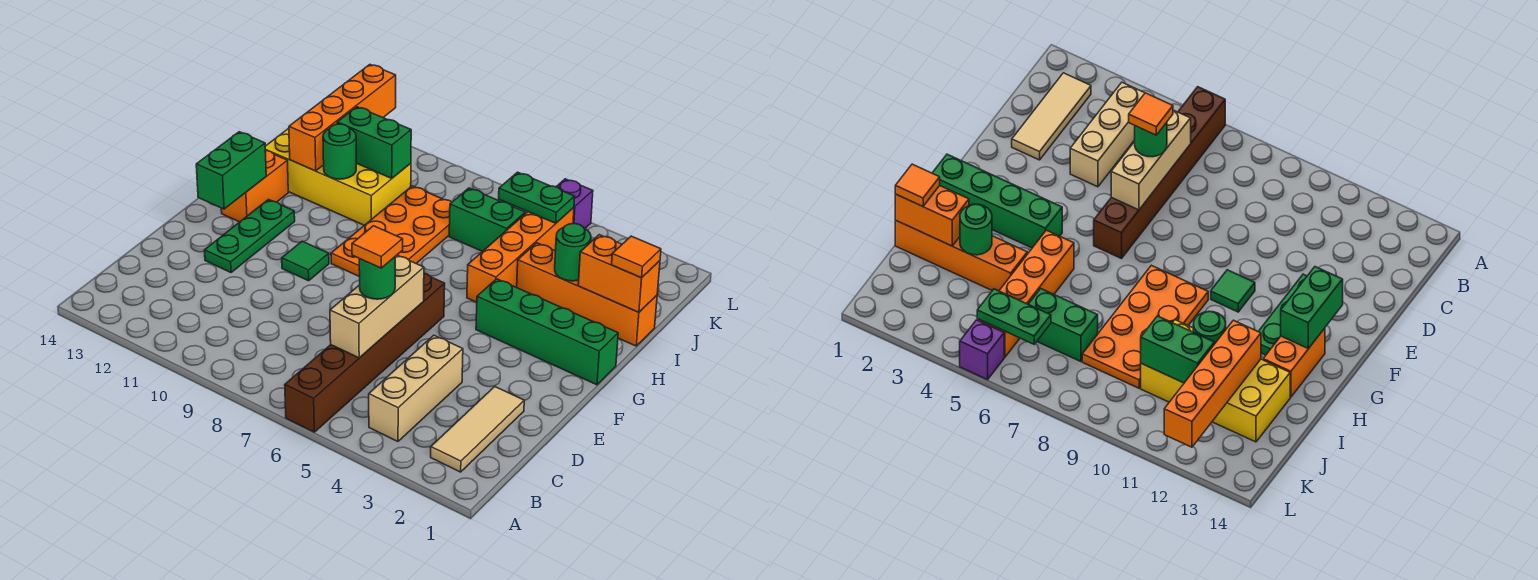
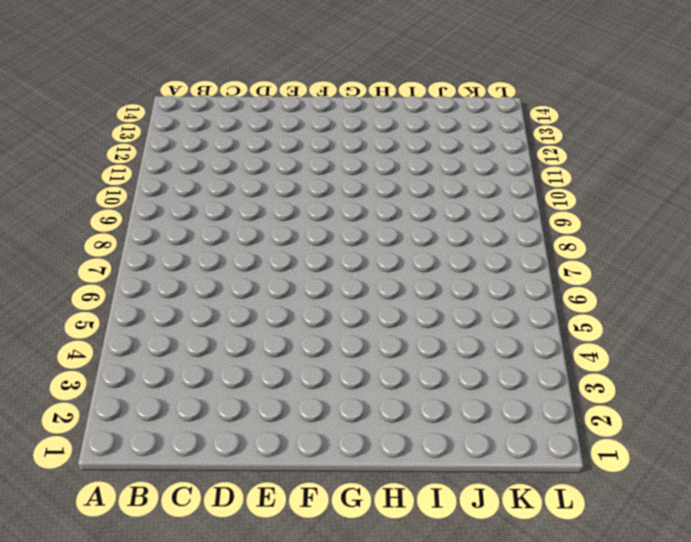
none -> brown 1x6 brick [285,273,445,432]
none -> tan 1x3 tile [431,387,524,472]
none -> tan 1x3 brick [369,335,463,441]

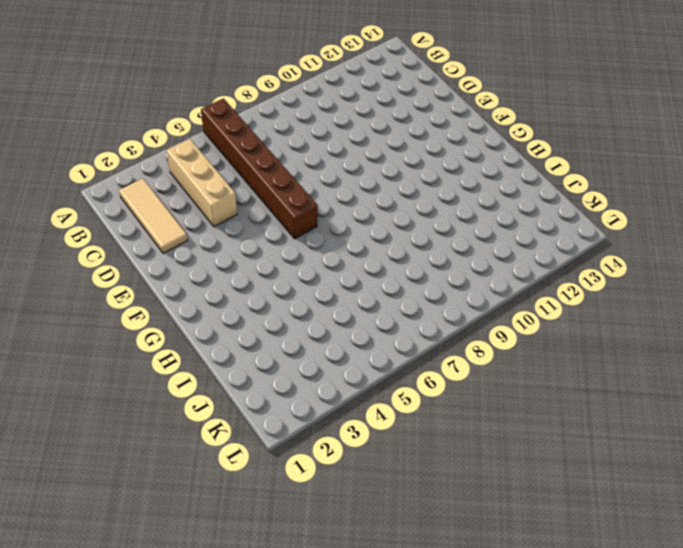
none -> green 1x3 plate [205,200,295,273]
none -> green 1x1 tile [282,241,329,281]
none -> green 1x4 brick [476,279,618,385]

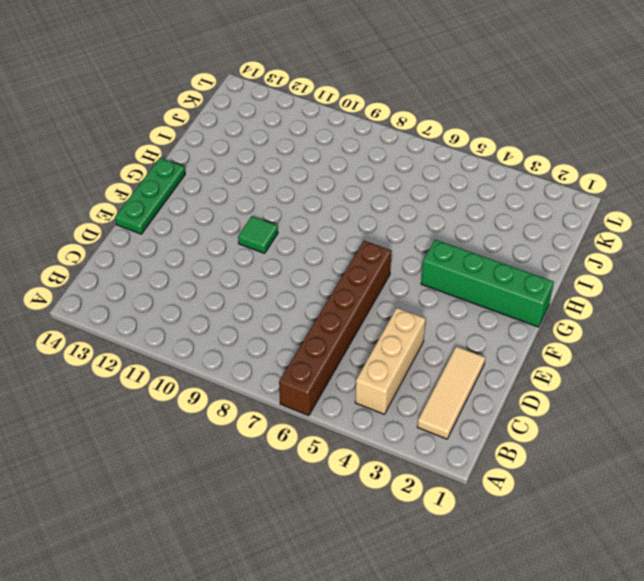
green 1x3 plate [115,158,185,234] -> green 1x3 plate moved to [205,200,295,273]
none -> orange 2x4 plate [331,186,452,277]
none -> orange 1x2 brick [221,150,288,222]
none -> orange 1x4 brick [467,208,574,302]

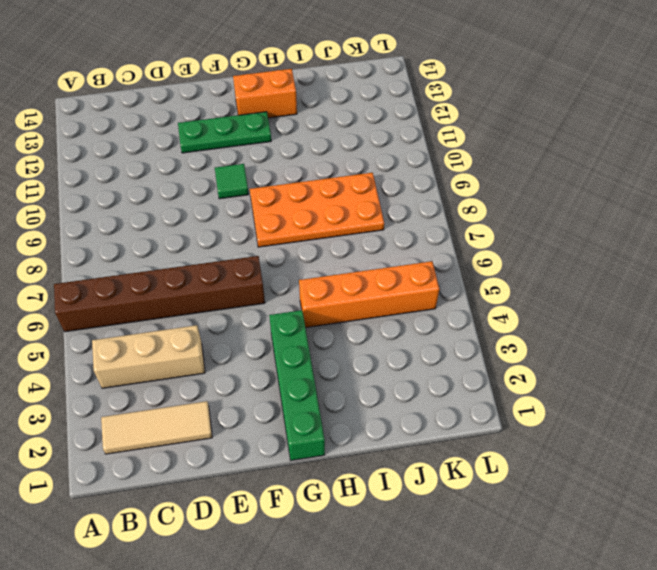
none -> orange 1x4 brick [517,243,657,346]
none -> yellow 2x4 brick [265,128,411,225]
none -> green 1x2 brick [449,188,525,252]

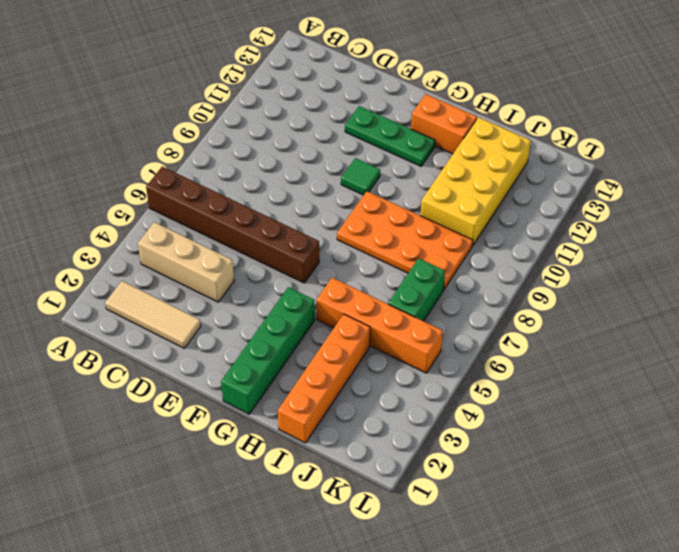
none -> purple 1x1 brick [556,179,593,229]
none -> tan 1x3 brick [330,255,424,358]
none -> green 1x2 brick [196,132,266,209]

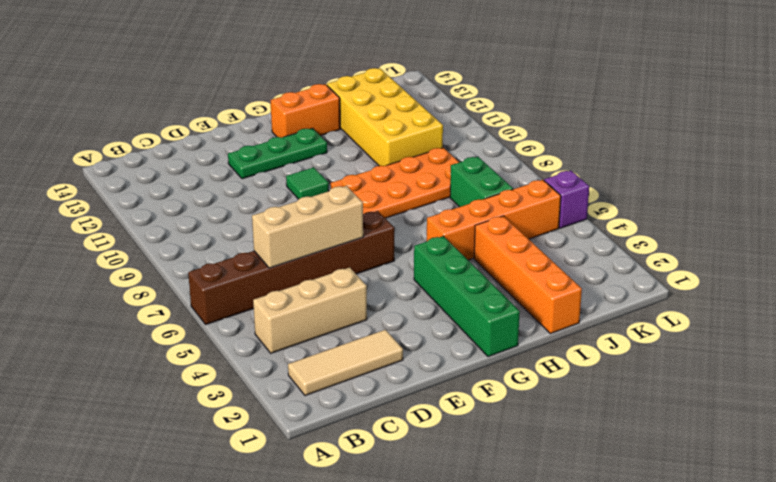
none -> green 1x2 brick [196,132,266,209]
none -> orange 1x2 brick [578,235,660,312]
none -> green 1x1 round brick [555,223,591,281]

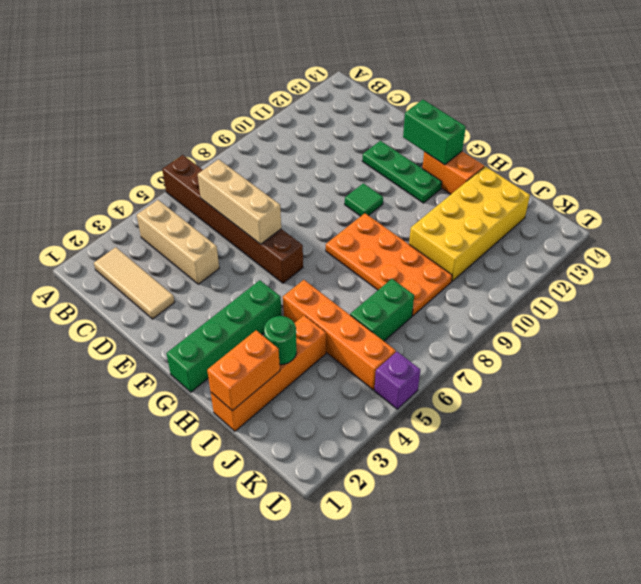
none -> green 1x1 round brick [323,124,356,179]
none -> orange 1x4 brick [289,65,396,171]
none -> green 1x2 brick [337,107,411,178]

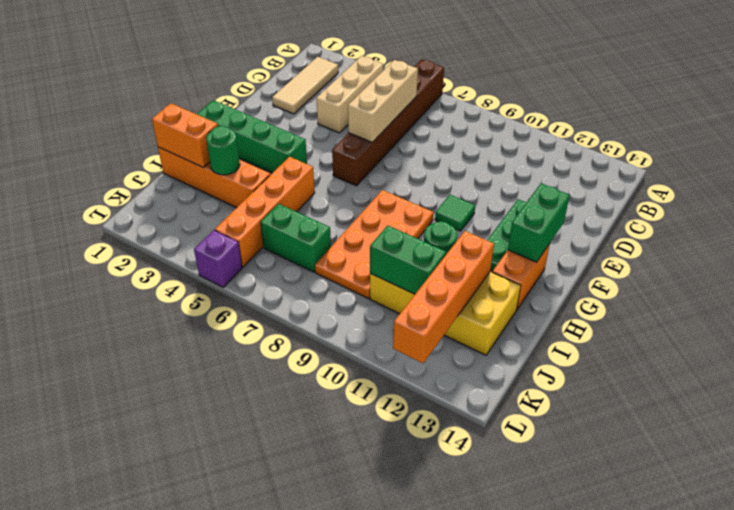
none -> green 1x2 plate [499,172,575,223]
none -> green 1x1 round brick [359,257,395,299]
none -> orange 1x1 tile [612,236,661,278]

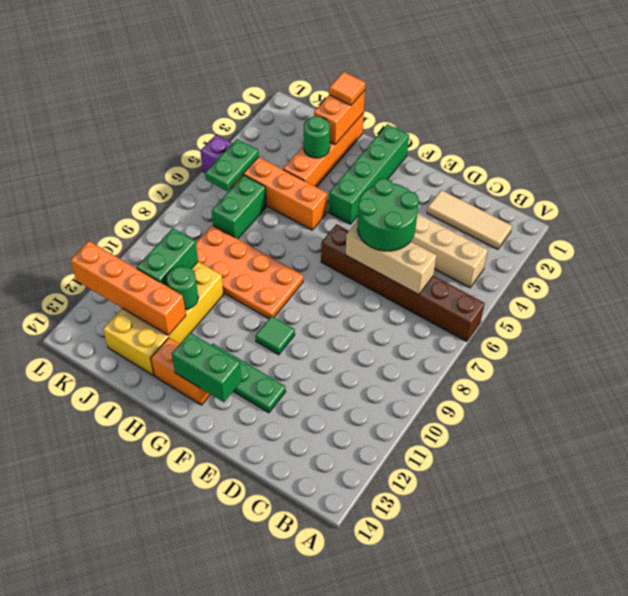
green 2x2 round brick [358,178,419,251] -> green 1x1 round brick [359,257,395,299]
none -> orange 1x1 tile [352,226,403,268]

